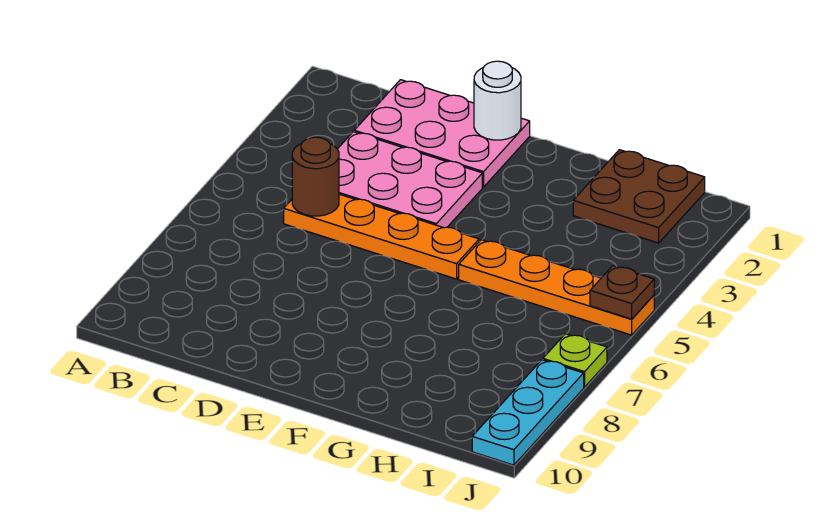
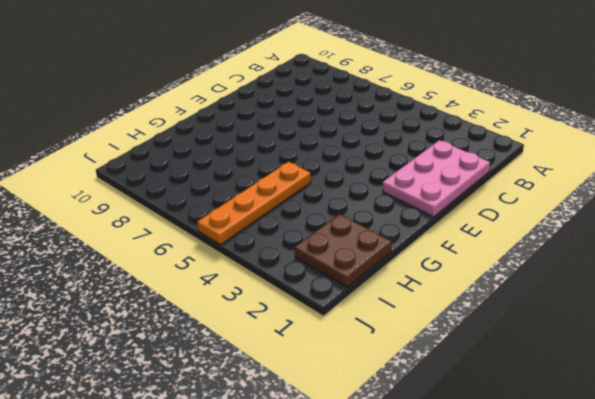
none -> pink 2x3 plate [338,132,482,228]
none -> orange 1x4 plate [284,194,479,279]

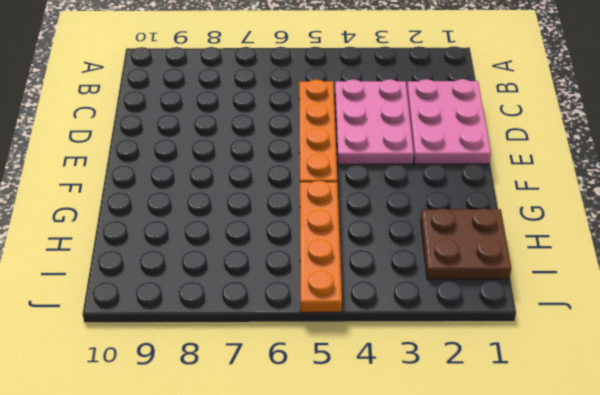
none -> lime 1x1 plate [543,334,607,387]
none -> cyan 1x3 plate [472,360,584,465]

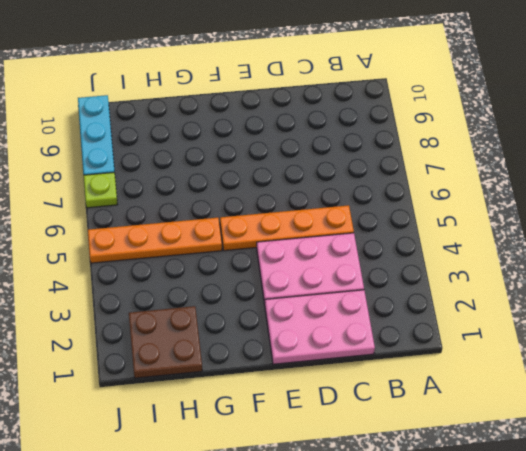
none -> brown 1x1 round brick [292,137,339,216]
none -> white 1x1 round brick [474,61,521,140]

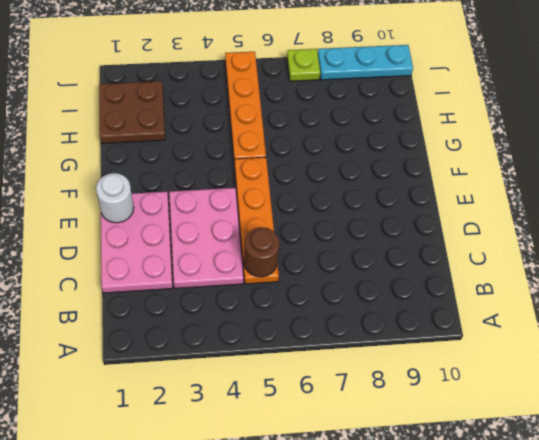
none -> brown 1x1 plate [590,266,654,319]

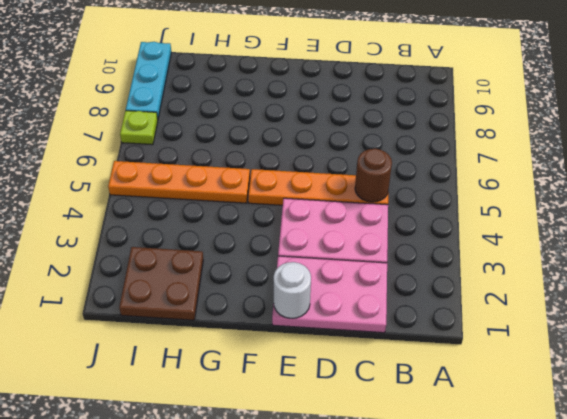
none -> brown 1x1 plate [590,266,654,319]

